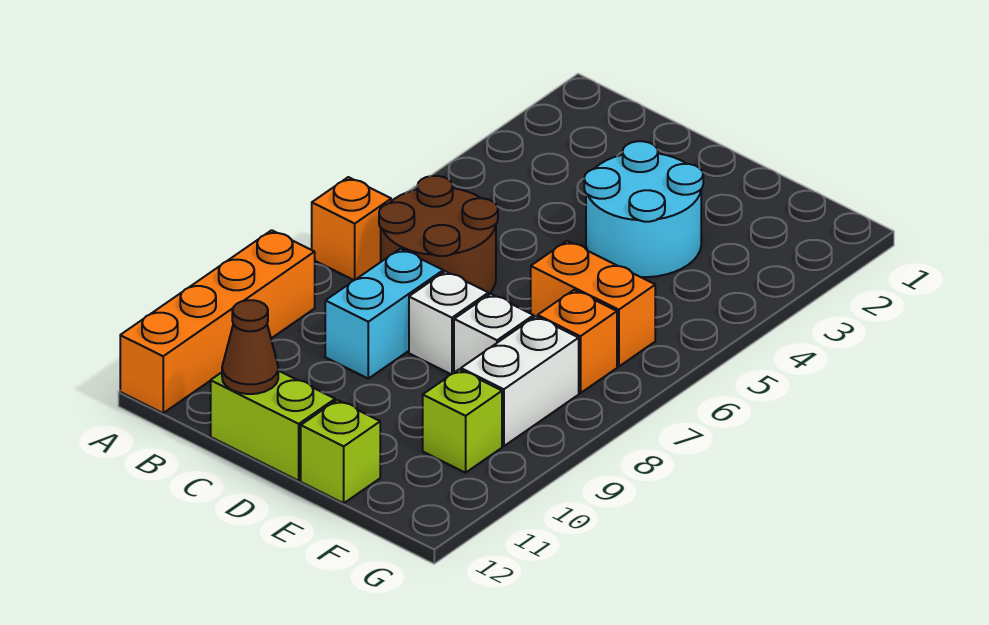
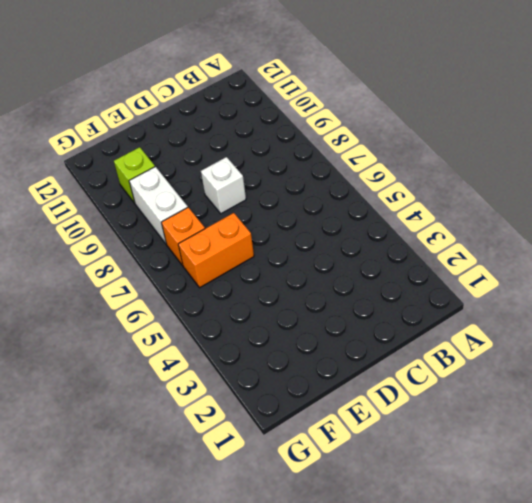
none -> orange 1x1 brick [312,177,391,280]
none -> orange 1x4 brick [120,230,315,413]
none -> brown 2x2 round brick [379,176,498,295]

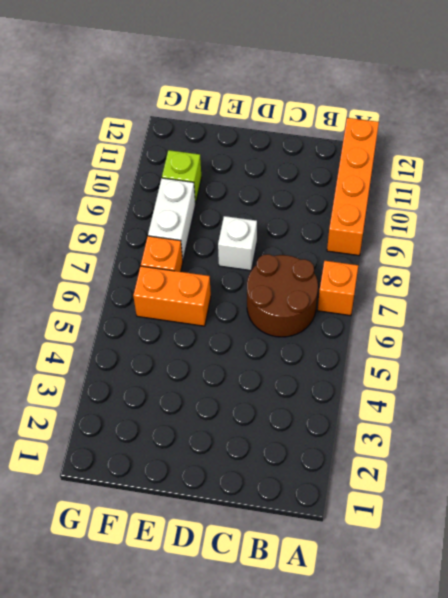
none -> cyan 1x2 brick [325,249,443,379]
none -> lime 1x2 brick [211,371,335,481]
none -> cyan 2x2 round brick [584,141,703,277]

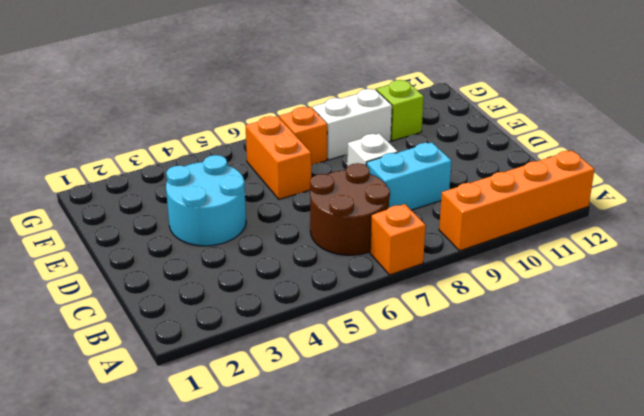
none -> lime 1x2 brick [211,371,335,481]
none -> white 1x1 brick [454,294,534,372]
none -> lime 1x1 brick [301,400,380,503]

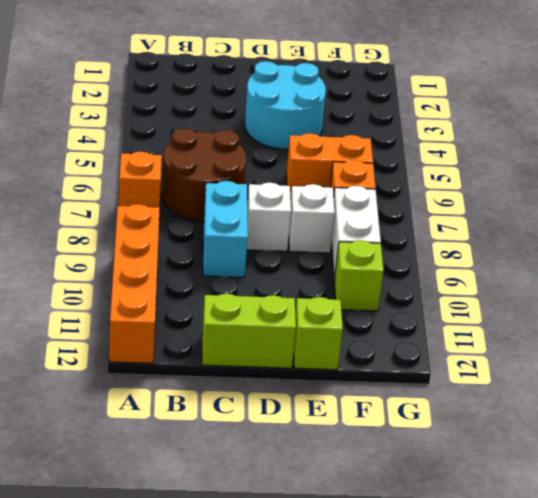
none -> brown 1x1 cone [222,300,278,394]

